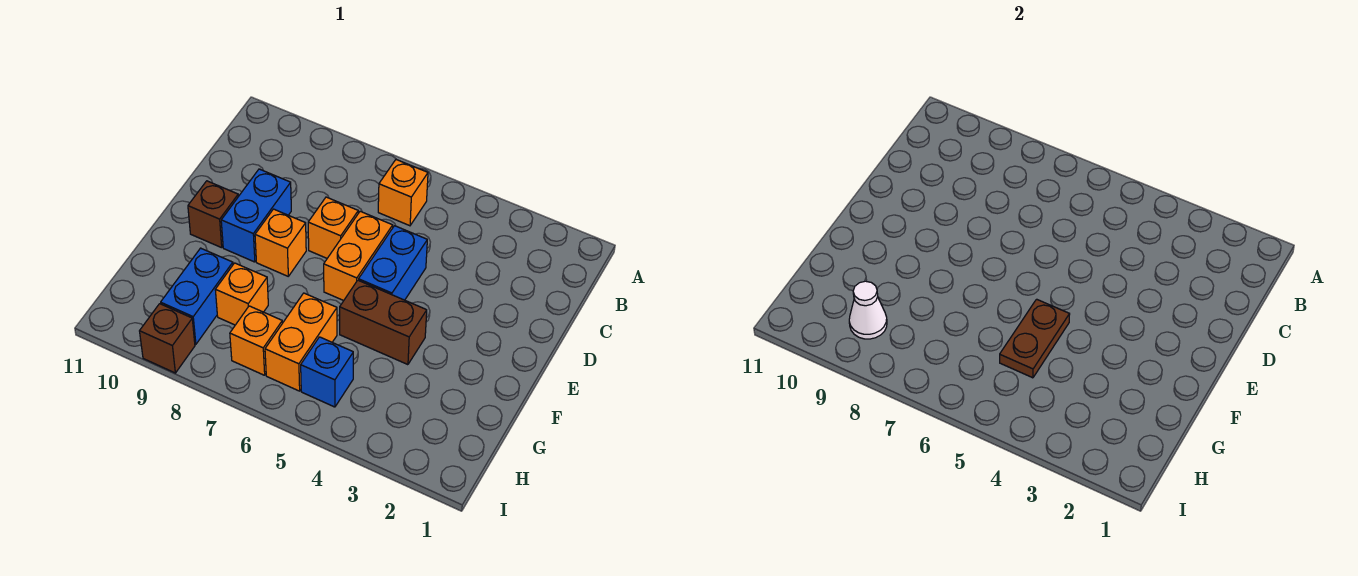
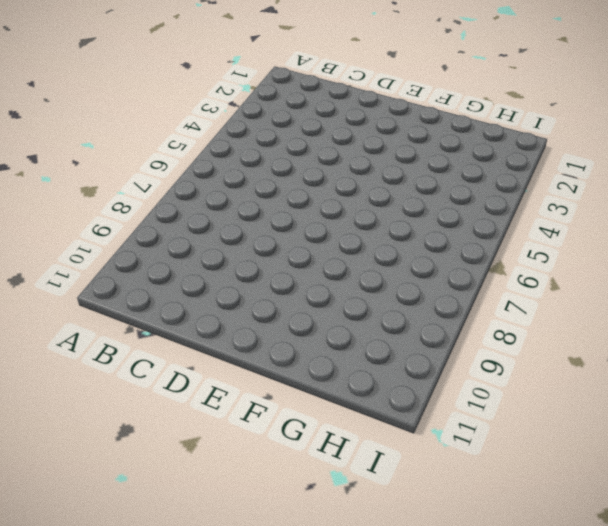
none -> orange 1x1 brick [378,160,428,226]
none -> blue 1x2 brick [359,226,427,300]
none -> orange 1x2 brick [324,211,393,301]

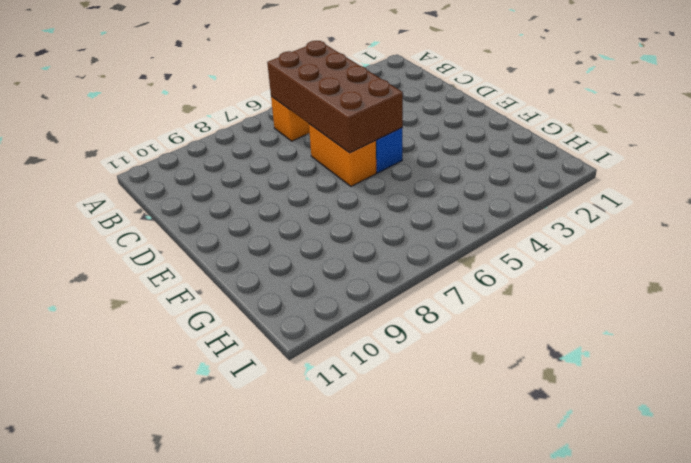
brown 2x4 brick [267,41,403,153] -> none
none -> orange 1x1 brick [308,197,358,258]
none -> blue 1x2 brick [221,169,291,262]
none -> orange 1x1 brick [255,209,306,276]

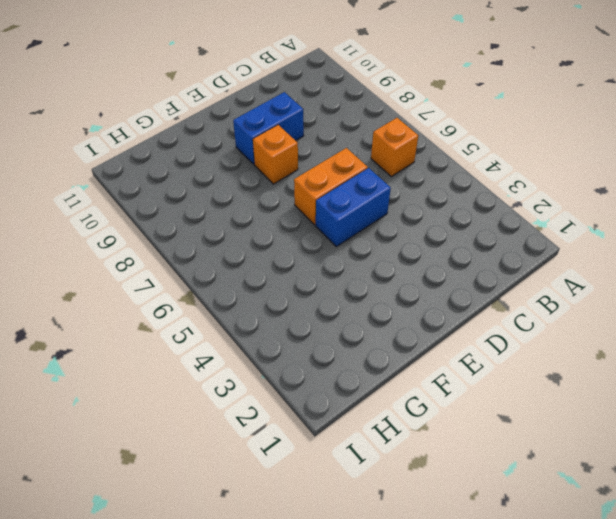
none -> orange 1x1 brick [308,197,358,258]
none -> brown 1x1 brick [188,181,238,248]
none -> brown 1x2 brick [340,280,427,365]

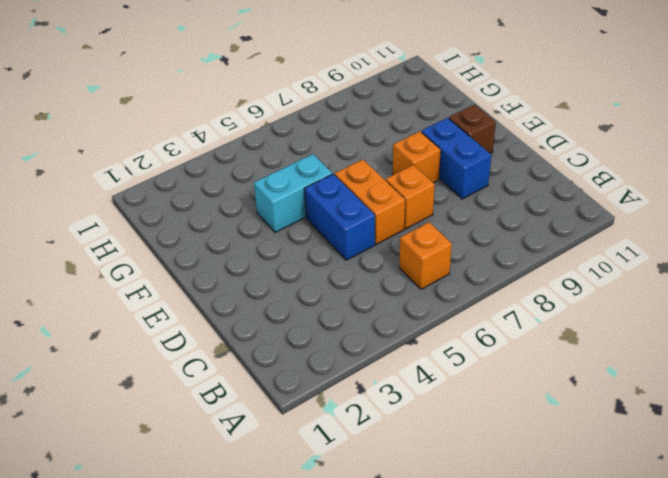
cyan 1x2 brick [254,154,332,233] -> brown 1x2 brick [340,280,427,365]
none -> orange 1x2 brick [265,293,337,391]
none -> orange 1x1 brick [215,263,268,325]
none -> blue 1x2 brick [161,248,233,344]

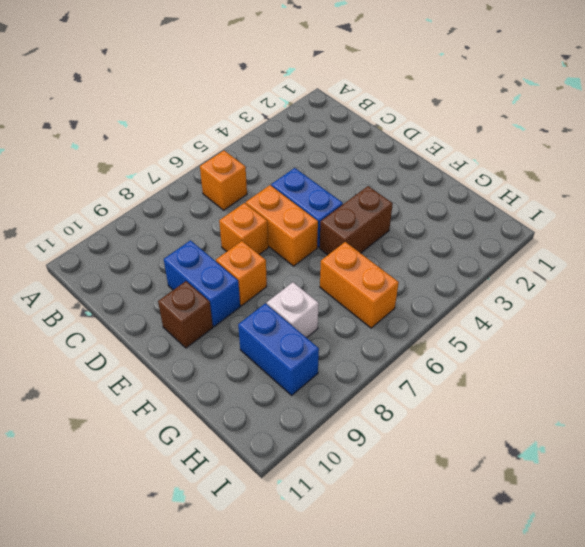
white 1x1 brick [267,282,319,338] -> orange 1x1 brick [215,263,268,325]
none -> blue 1x1 brick [301,337,353,407]
none -> orange 1x1 brick [230,306,282,375]
none -> brown 1x1 brick [140,304,195,373]

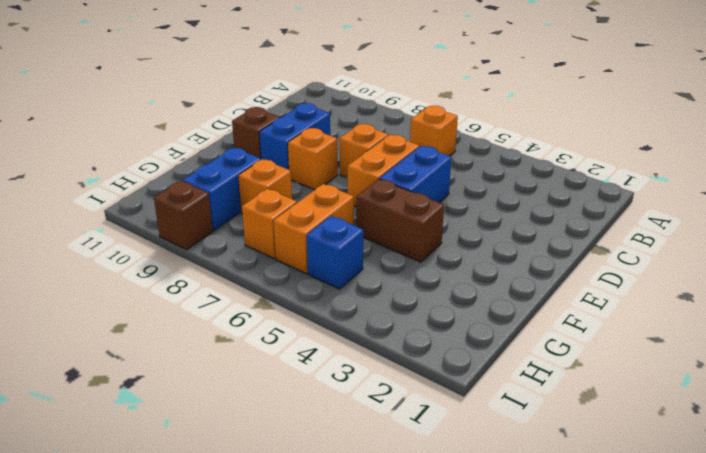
none -> brown 1x2 plate [1000,299,1070,378]
none -> white 1x1 cone [849,281,887,339]

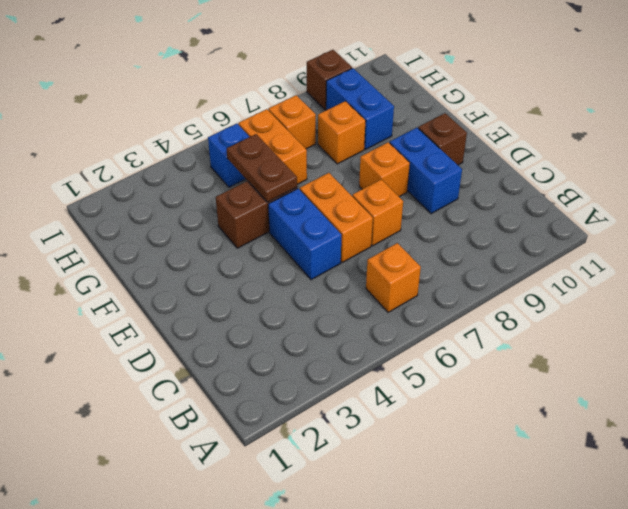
none -> white 1x1 cone [849,281,887,339]

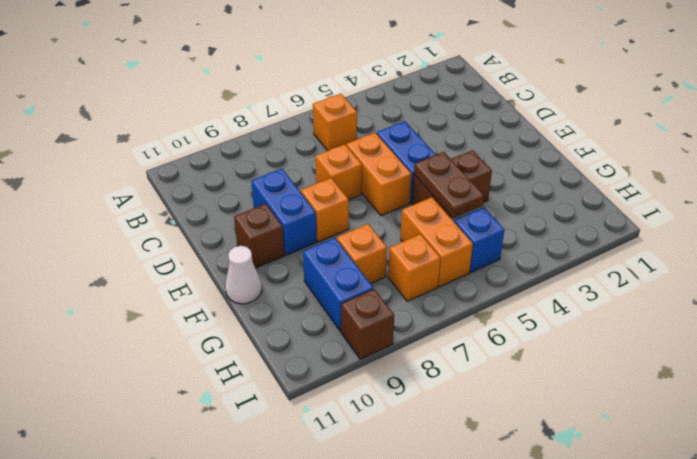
white 1x1 cone [225,246,262,304] -> white 1x1 cone moved to [849,281,887,339]

